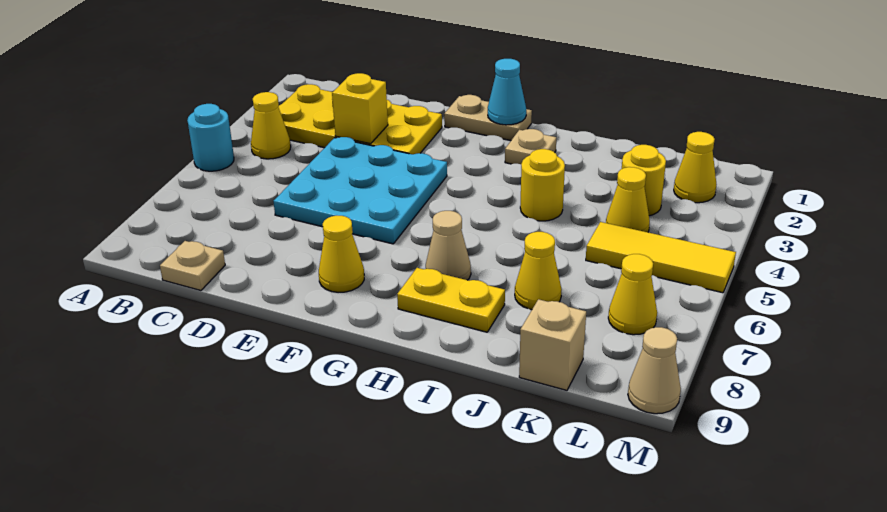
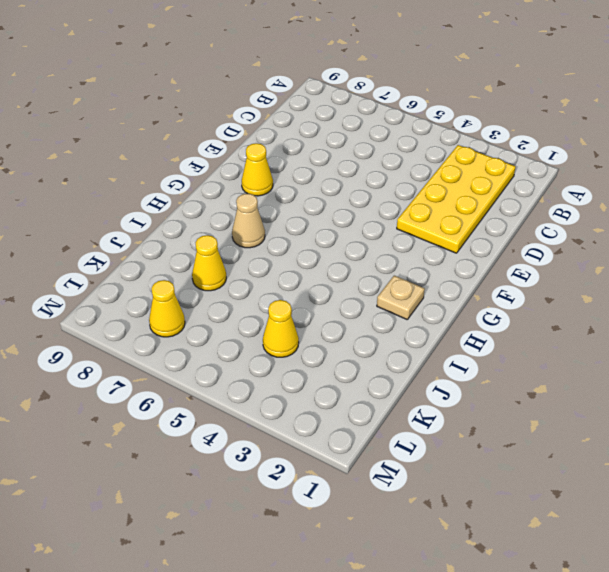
none -> cyan 1x1 round brick [187,104,234,171]
none -> yellow 1x1 cone [251,92,291,159]
none -> tan 1x1 plate [160,241,225,291]

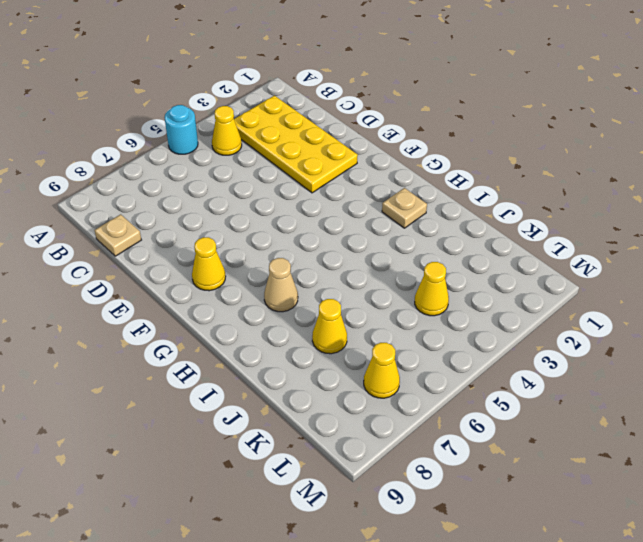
none -> cyan 3x3 plate [273,137,447,244]
none -> tan 1x2 plate [444,95,532,141]
none -> yellow 1x2 plate [397,268,505,332]

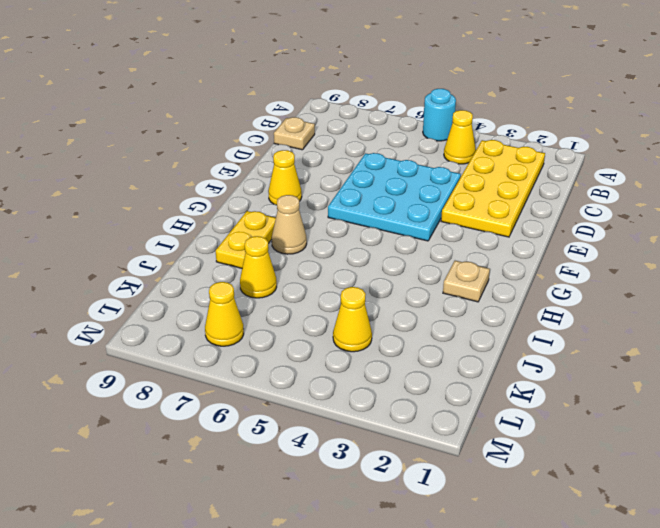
none -> tan 1x2 plate [444,95,532,141]
none -> yellow 1x1 round brick [520,149,565,221]
none -> yellow 1x1 round brick [622,145,666,216]

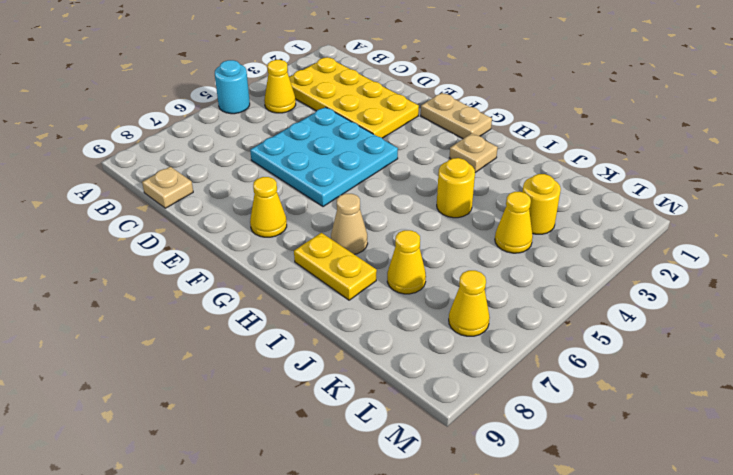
none -> yellow 1x3 tile [586,222,736,293]
none -> tan 1x1 brick [519,299,586,390]
none -> yellow 1x1 cone [674,132,717,203]

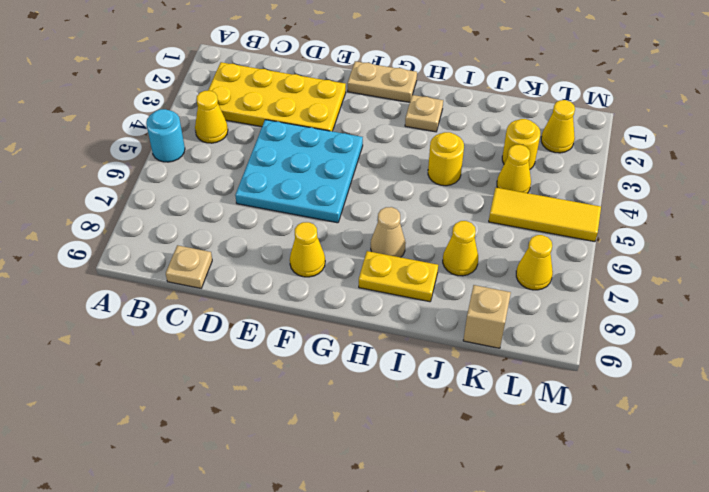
none -> tan 1x1 cone [628,327,681,414]
none -> yellow 1x1 brick [332,73,388,144]
none -> cyan 1x1 cone [488,59,526,125]

